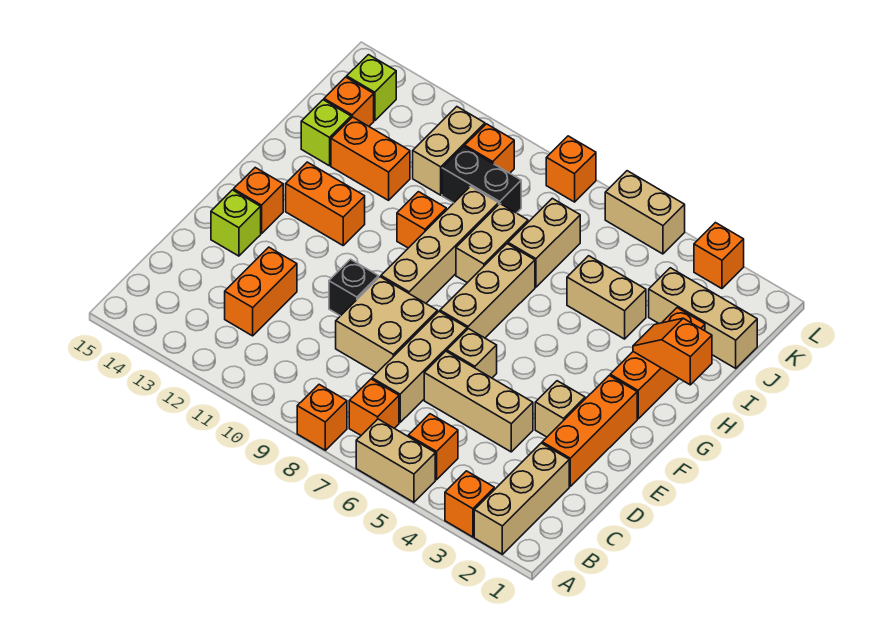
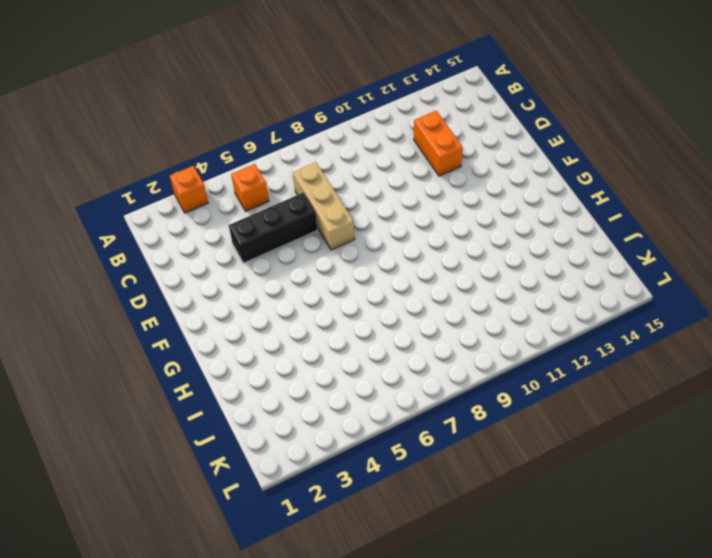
black 1x3 brick [229,193,317,263] -> tan 1x3 brick [424,351,533,452]
none -> tan 1x3 brick [474,443,569,554]
none -> tan 1x2 brick [356,419,435,502]
none -> orange 1x1 brick [297,385,347,450]
none -> orange 1x1 brick [349,379,399,435]

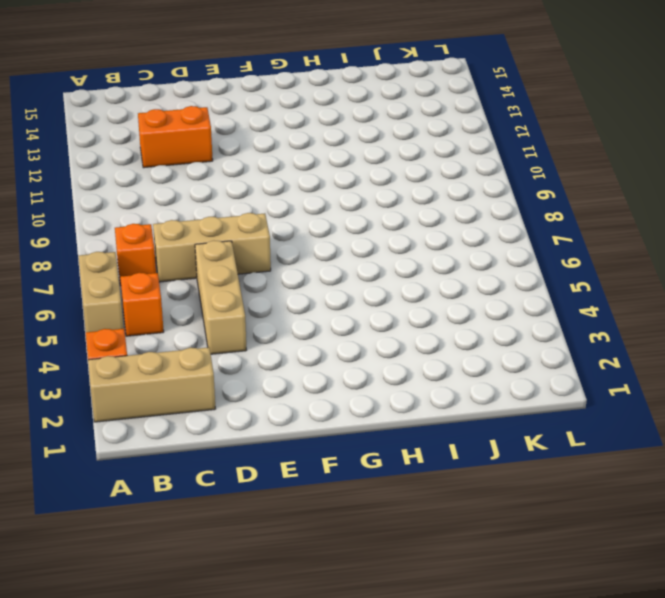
none -> orange 1x1 brick [297,385,347,450]
none -> orange 1x3 brick [542,375,637,486]
none -> tan 2x2 brick [336,277,438,373]
none -> tan 1x1 brick [535,381,585,437]

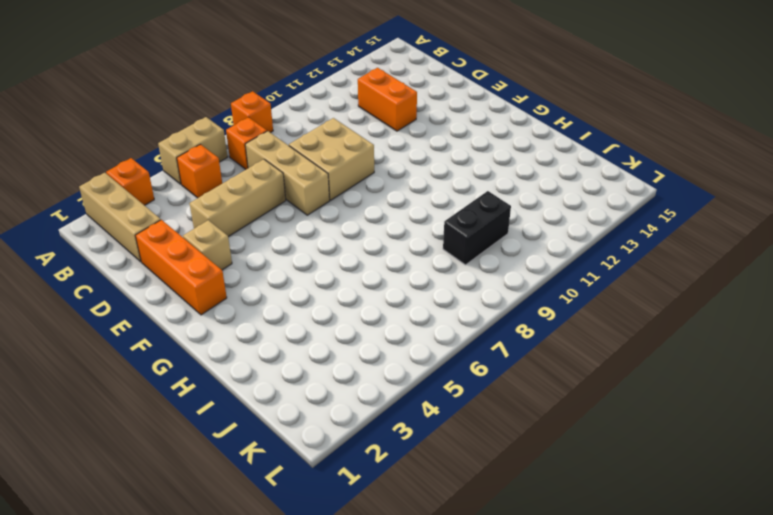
none -> tan 1x1 brick [447,329,497,378]
none -> black 1x1 brick [329,259,379,316]
none -> lime 1x1 brick [211,190,261,256]
none -> tan 1x3 brick [440,244,535,338]

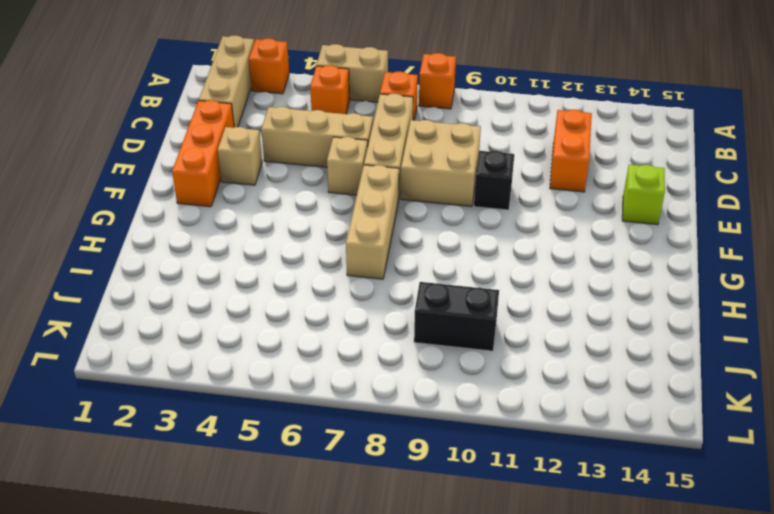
none -> tan 1x4 brick [381,186,499,303]
none -> orange 1x1 brick [234,168,283,233]
none -> orange 1x3 brick [610,308,705,419]
none -> orange 1x2 brick [286,162,365,245]

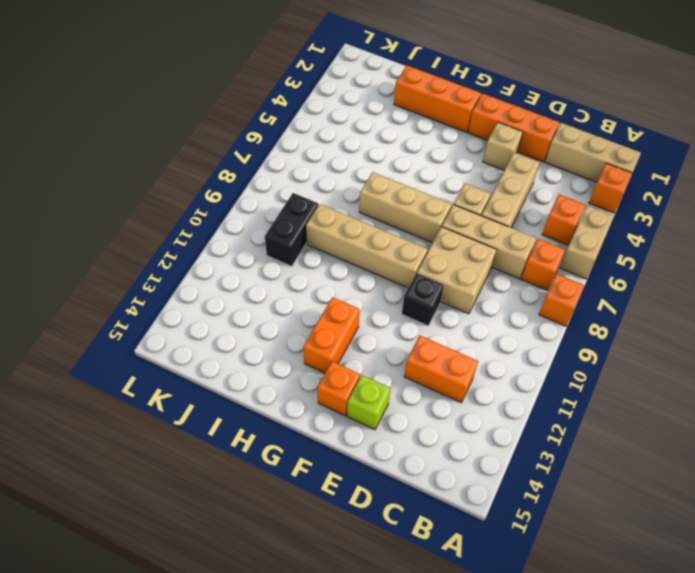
none -> tan 1x2 brick [456,204,528,283]
none -> orange 1x1 brick [397,192,446,248]
none -> tan 1x2 brick [567,256,646,339]
none -> tan 1x2 brick [508,198,580,287]

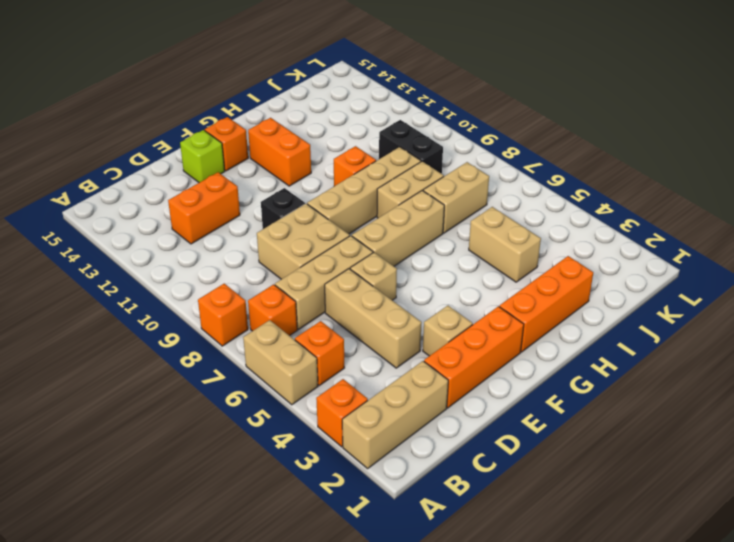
none -> orange 1x2 brick [331,117,410,200]
none -> lime 1x1 brick [301,100,351,166]
none -> tan 1x3 brick [649,268,757,368]
none -> tan 1x2 brick [413,107,485,195]

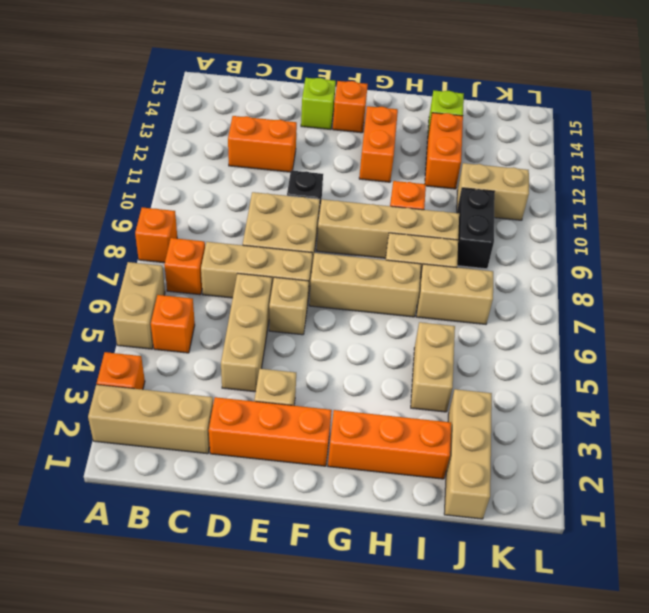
none -> orange 1x1 brick [324,77,374,126]
none -> orange 1x1 brick [465,124,514,173]
none -> lime 1x1 brick [347,55,396,121]
none -> orange 1x1 brick [694,223,744,289]

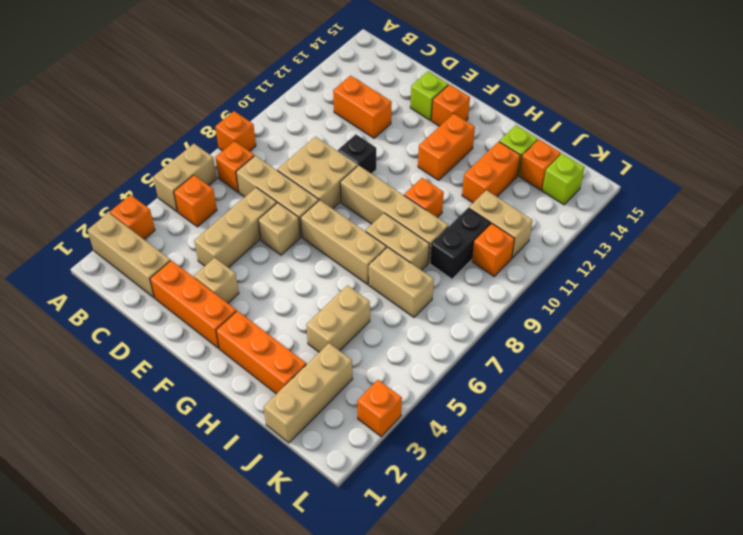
none -> tan 1x2 brick [605,171,685,254]
none -> orange 1x1 brick [546,136,596,202]
none -> orange 1x2 slope [633,318,712,385]

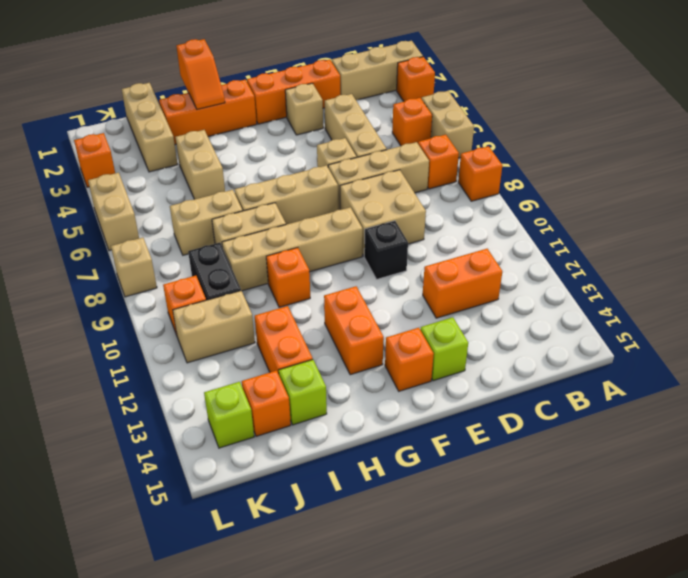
tan 1x1 brick [111,238,157,297] -> orange 1x1 brick [546,136,596,202]

